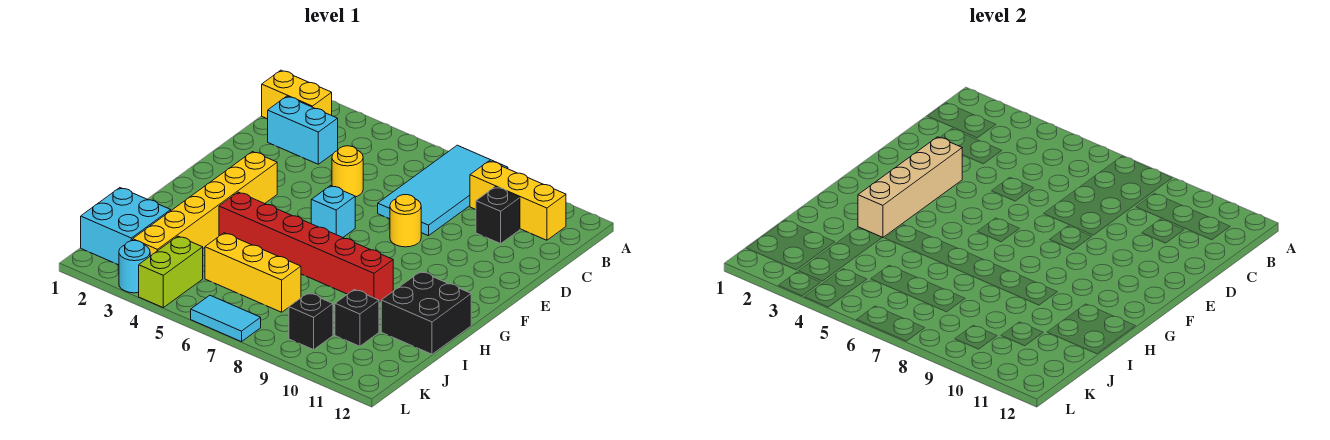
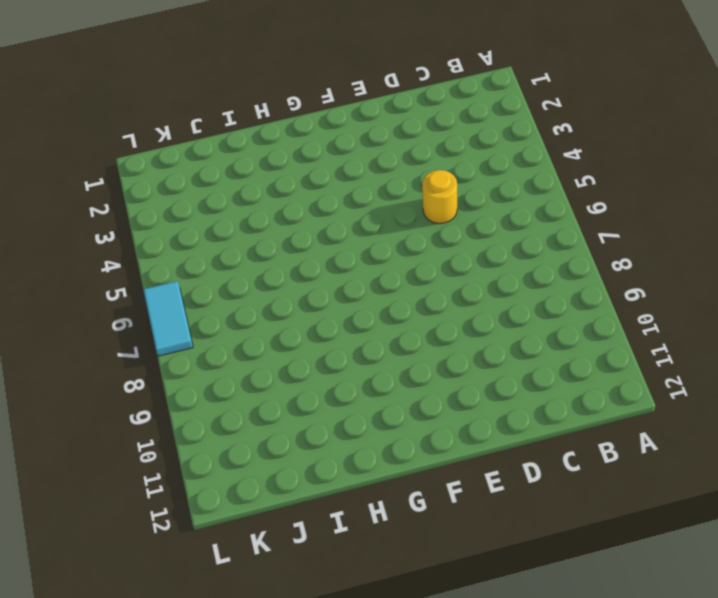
none -> cyan 2x4 tile [378,145,508,236]
none -> yellow 1x2 brick [262,70,332,119]
none -> yellow 1x3 brick [470,161,566,240]

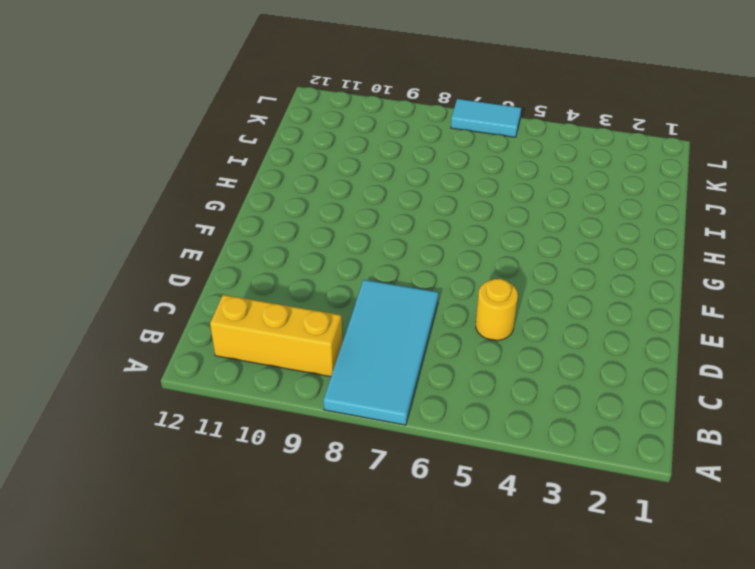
none -> yellow 1x2 brick [262,70,332,119]
none -> cyan 1x2 brick [268,96,338,164]
none -> black 1x1 brick [476,187,520,244]

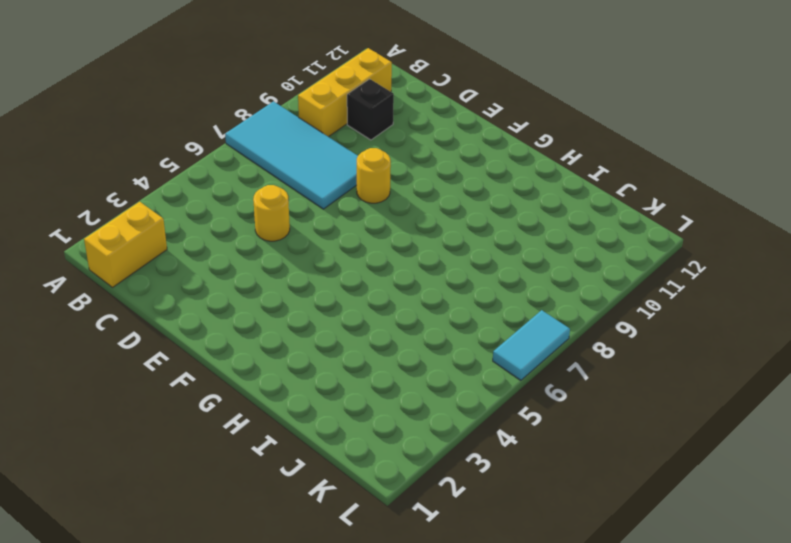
none -> cyan 1x2 brick [268,96,338,164]
none -> yellow 1x6 brick [133,152,277,256]
none -> cyan 1x1 brick [311,186,355,237]

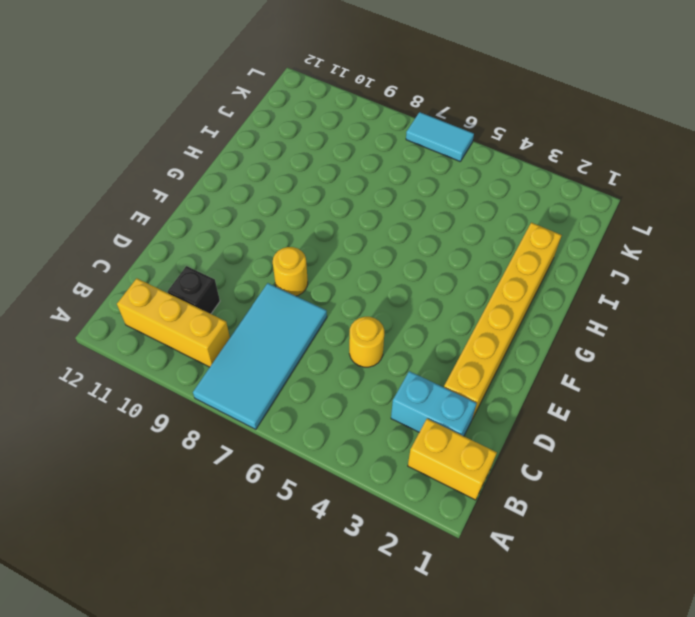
yellow 1x6 brick [444,223,562,419] -> yellow 1x6 brick moved to [133,152,277,256]
none -> cyan 1x1 brick [311,186,355,237]
none -> red 1x6 brick [219,192,393,302]
none -> black 2x2 brick [381,272,471,354]

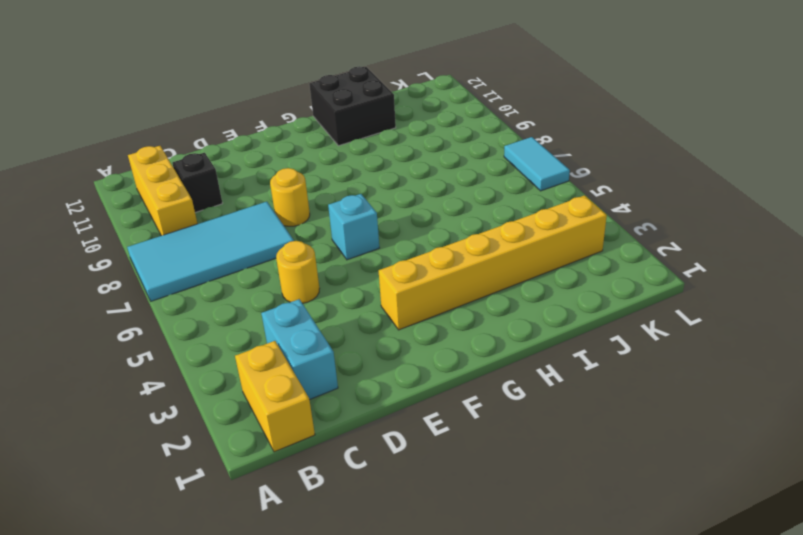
none -> red 1x6 brick [219,192,393,302]
none -> cyan 2x2 brick [81,188,171,265]
none -> yellow 1x3 brick [205,233,301,312]

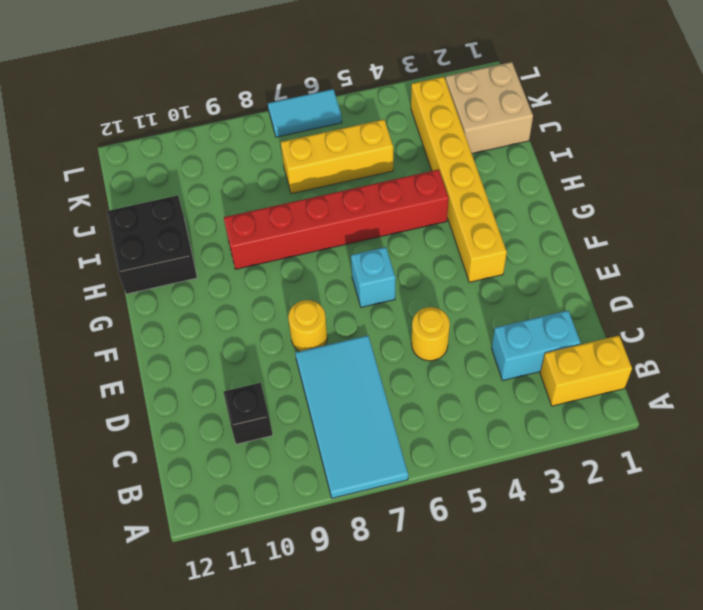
tan 2x2 brick [446,62,533,154] -> cyan 2x2 brick [81,188,171,265]
none -> yellow 1x3 brick [470,161,566,240]
none -> black 1x1 brick [335,290,379,346]
none -> lime 1x2 brick [139,236,203,307]

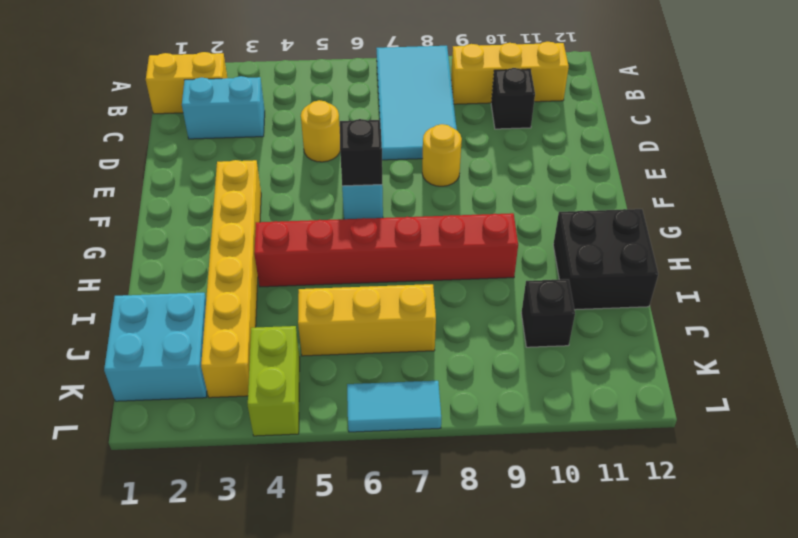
black 1x1 brick [340,119,382,186] -> black 1x1 brick moved to [289,293,333,350]
none -> cyan 1x1 round brick [119,241,150,293]
none -> tan 1x4 brick [858,137,962,238]

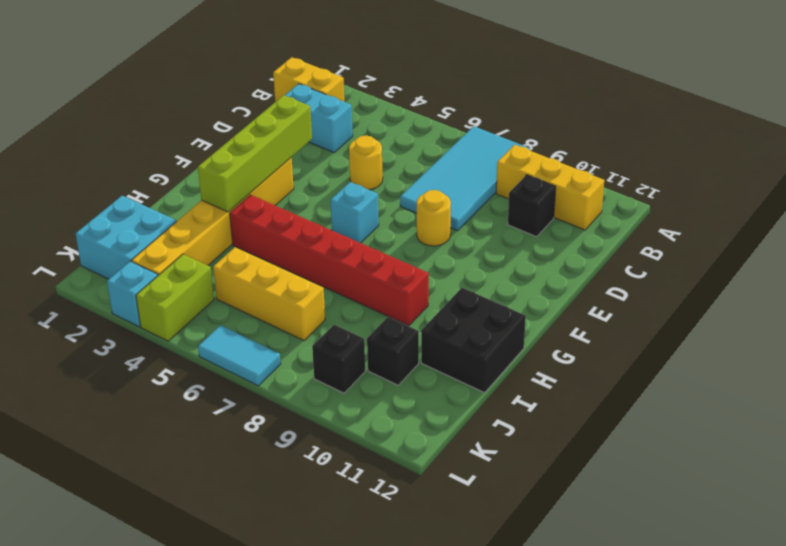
lime 1x4 brick [198,95,312,212] -> tan 1x4 brick [858,137,962,238]
cyan 1x1 brick [107,261,158,327] -> cyan 1x1 round brick [119,241,150,293]

